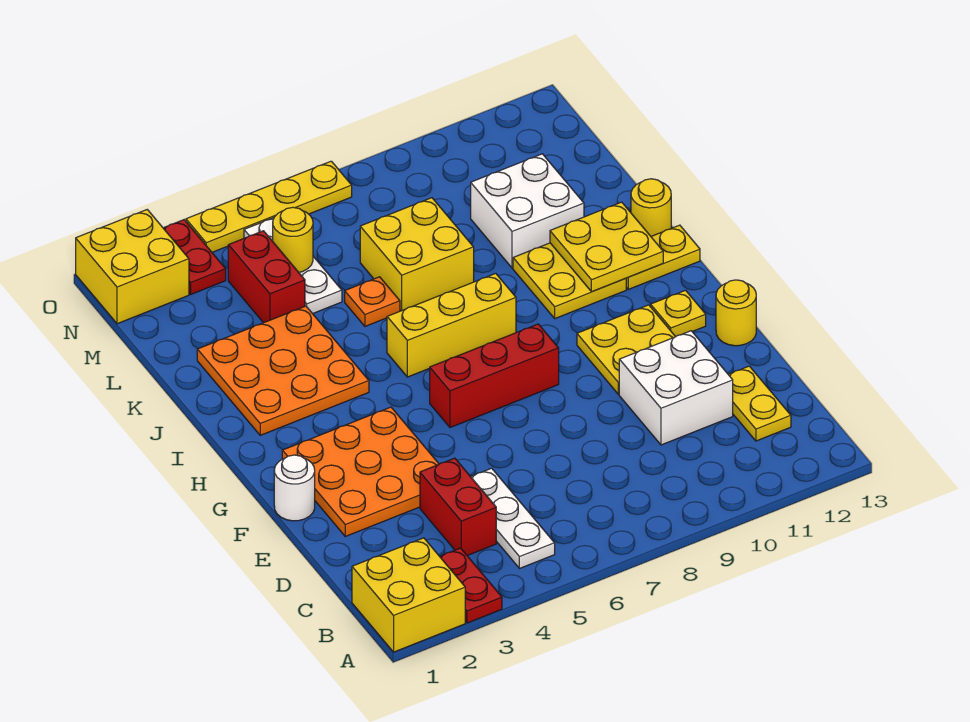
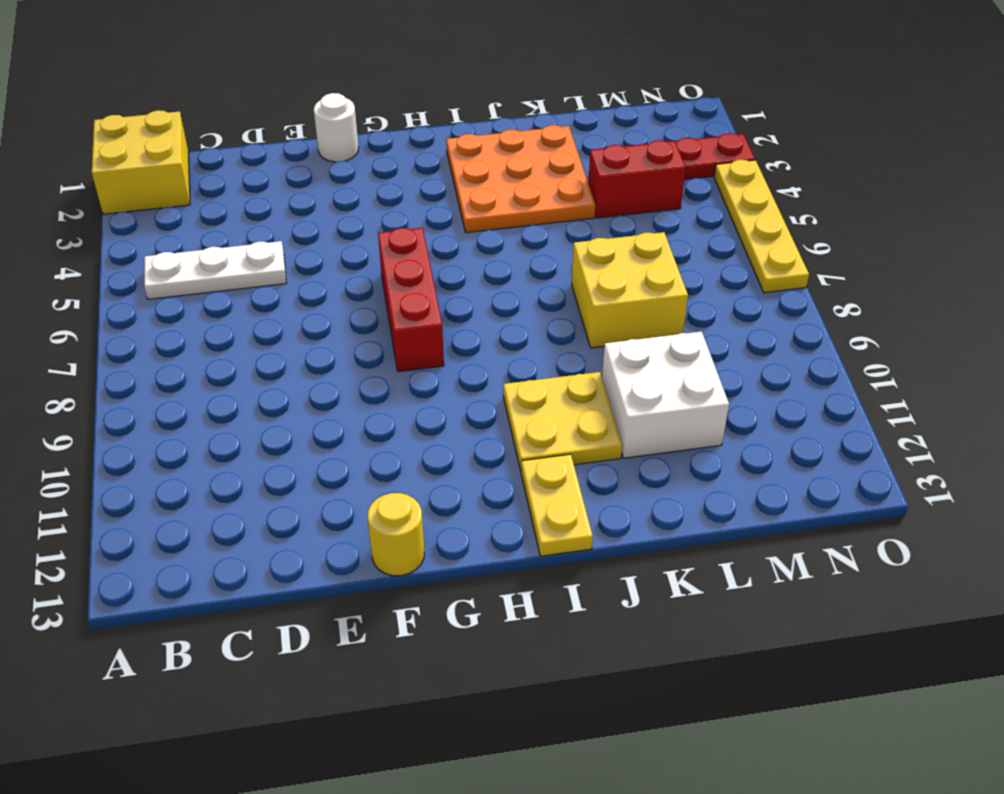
none -> red 1x2 plate [440,548,502,623]
none -> red 1x2 brick [420,458,496,556]
none -> yellow 1x2 plate [728,366,791,441]

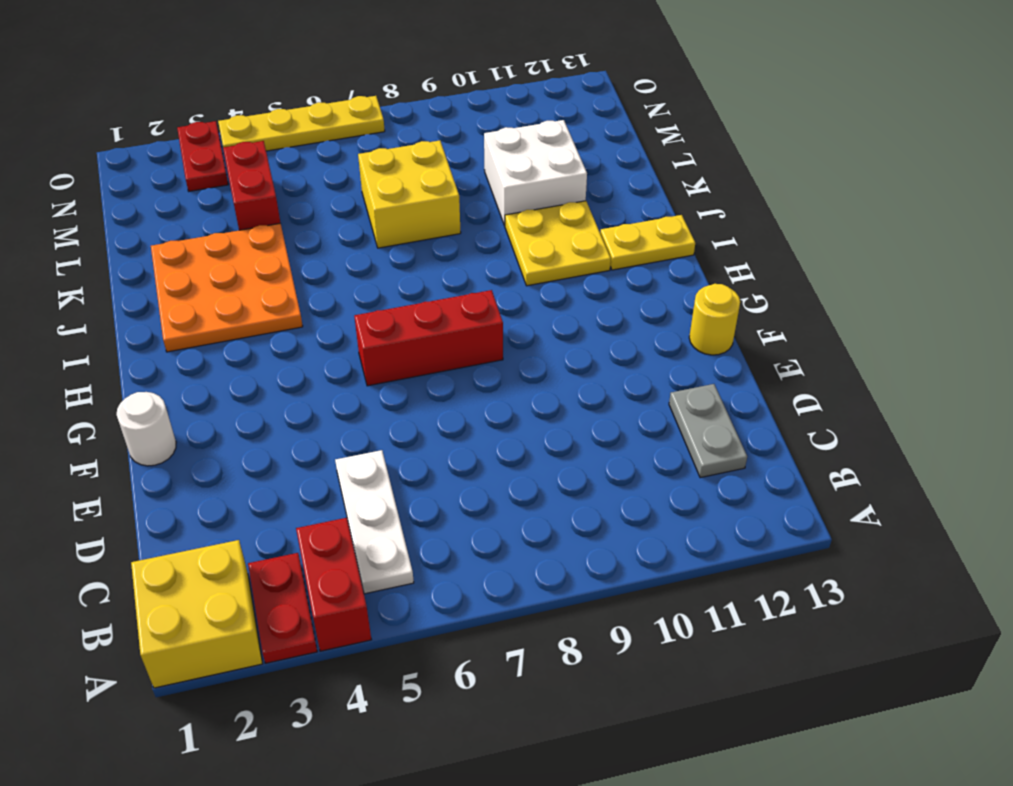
red 1x2 brick [296,518,371,651] -> red 1x2 brick moved to [420,458,496,556]
grey 1x2 plate [669,384,747,478] -> yellow 1x2 plate [728,366,791,441]
none -> white 2x2 brick [619,331,733,445]
none -> orange 3x3 plate [282,407,439,536]
none -> yellow 2x2 plate [577,305,675,394]

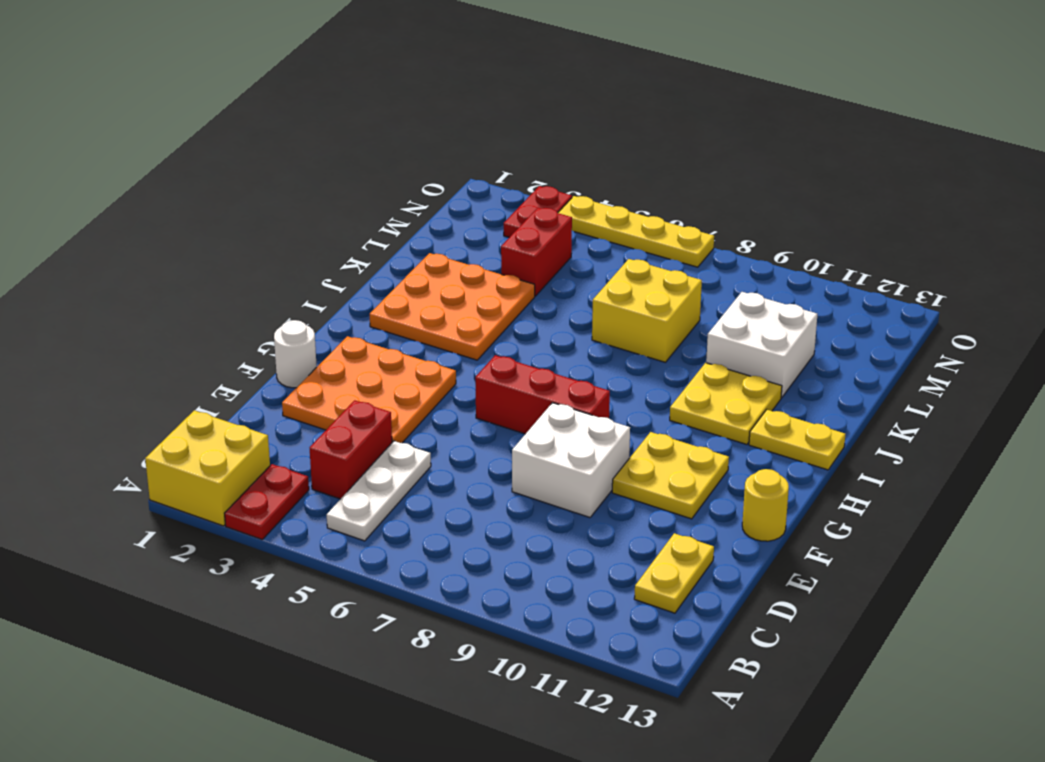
white 2x2 brick [512,403,630,517] -> white 2x2 brick moved to [619,331,733,445]
none -> yellow 1x1 plate [651,290,706,337]
none -> yellow 1x3 brick [387,273,516,377]
none -> yellow 1x1 round brick [631,179,671,236]

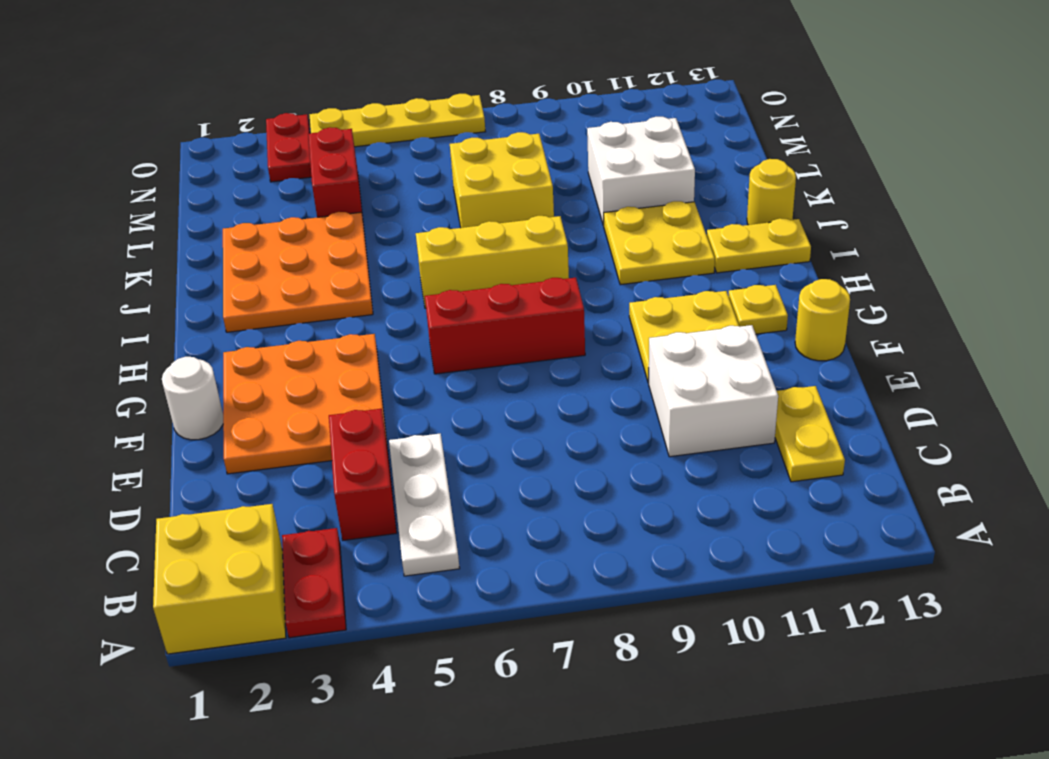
none -> orange 1x1 plate [345,277,400,326]
none -> white 1x3 plate [244,218,342,314]
none -> yellow 2x2 brick [76,210,189,324]

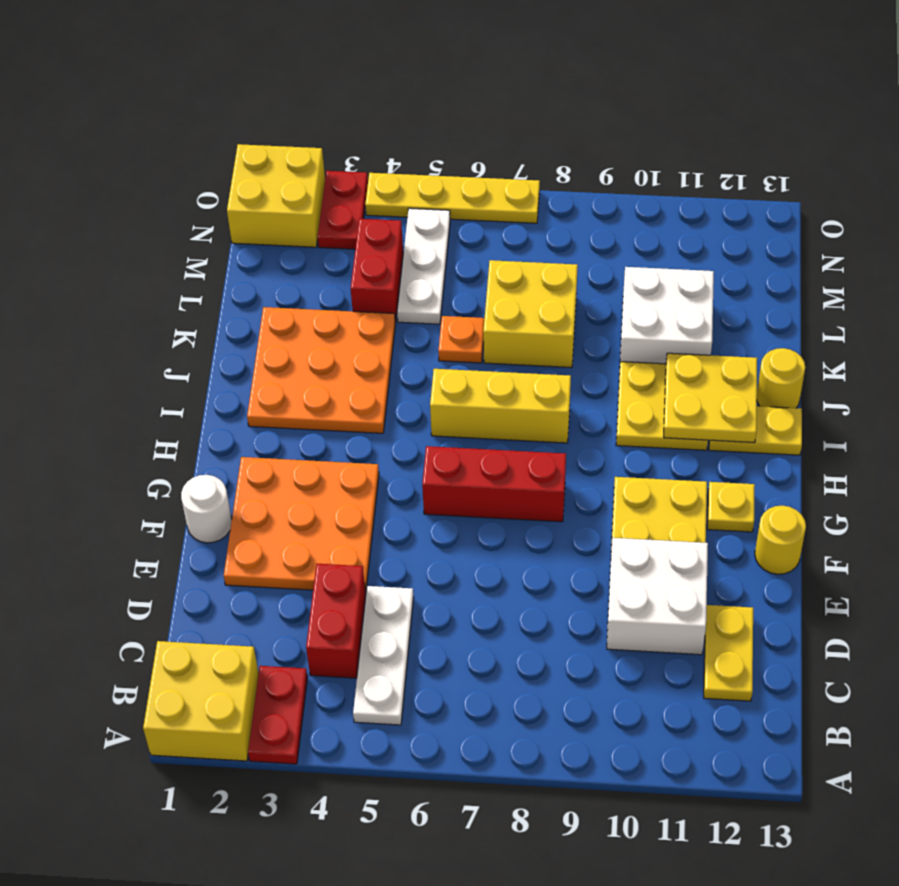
none -> yellow 1x1 round brick [273,207,313,272]

